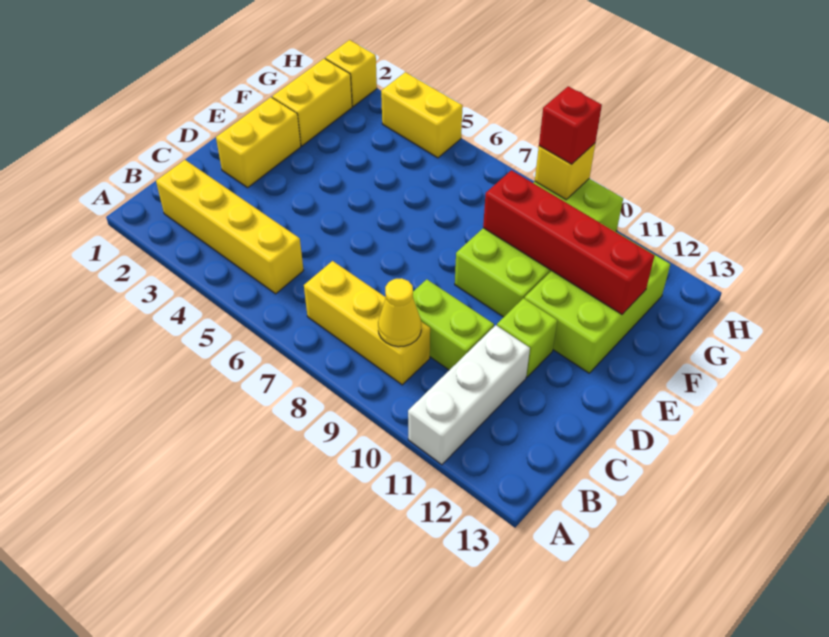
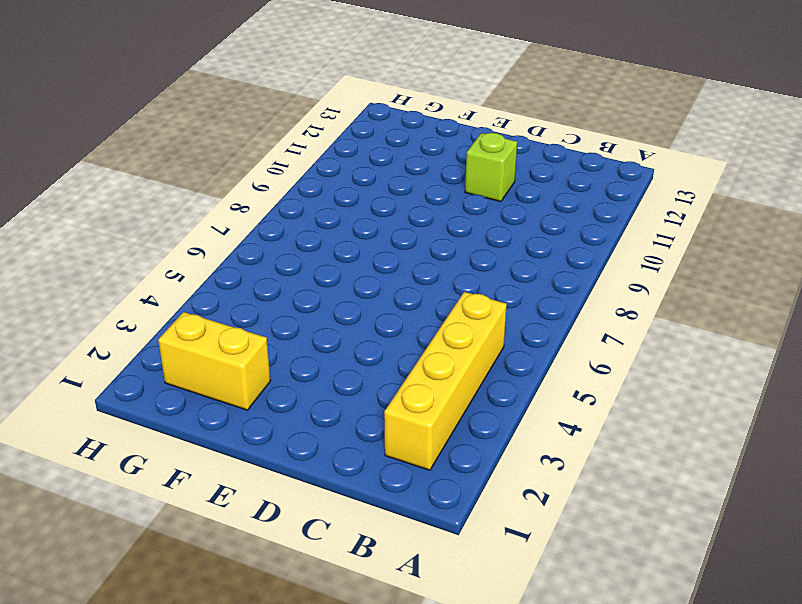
none -> white 1x3 brick [408,325,530,465]
none -> yellow 1x3 brick [304,261,430,385]
none -> lime 1x2 brick [413,279,494,370]

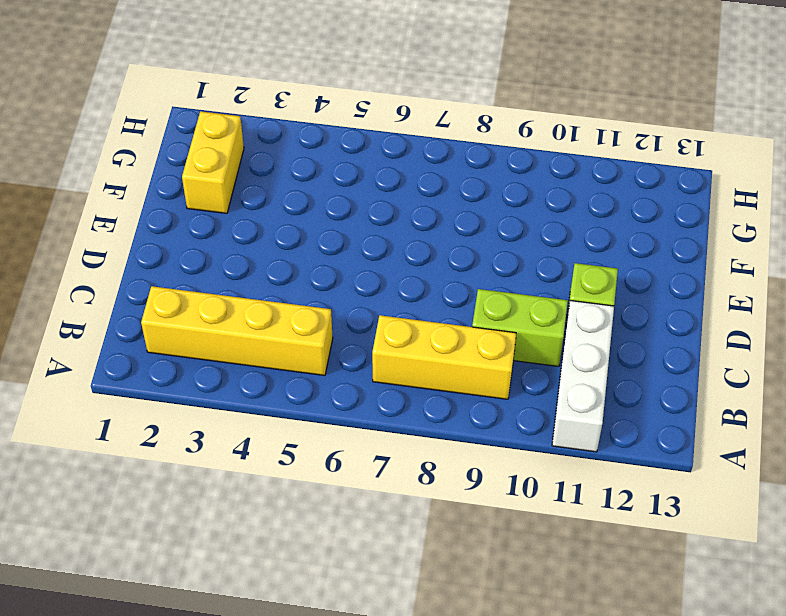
none -> yellow 1x2 brick [216,97,301,188]
none -> lime 2x4 brick [455,179,623,317]
none -> lime 2x3 brick [525,223,670,373]

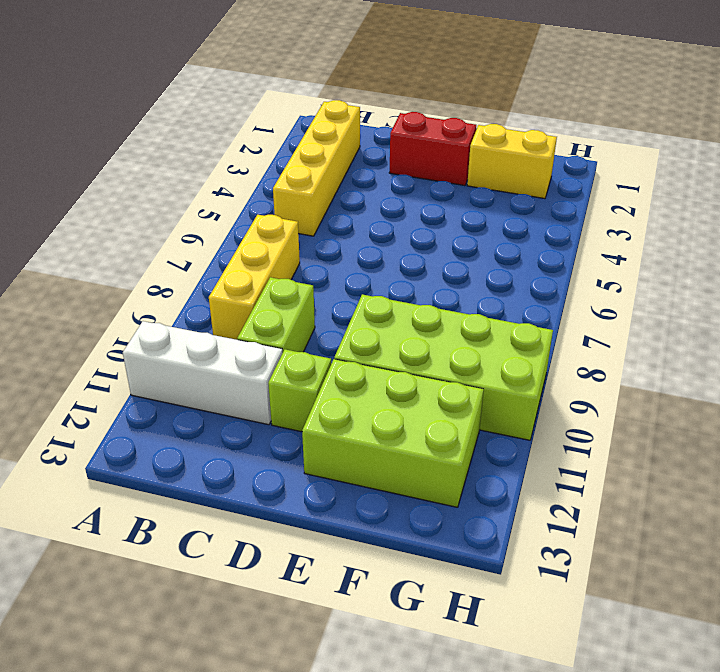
red 1x2 brick [389,112,476,186] -> yellow 1x2 brick [216,97,301,188]
none -> yellow 1x1 brick [325,40,377,106]
none -> yellow 1x2 brick [381,72,463,158]
none -> yellow 1x1 cone [378,278,421,347]

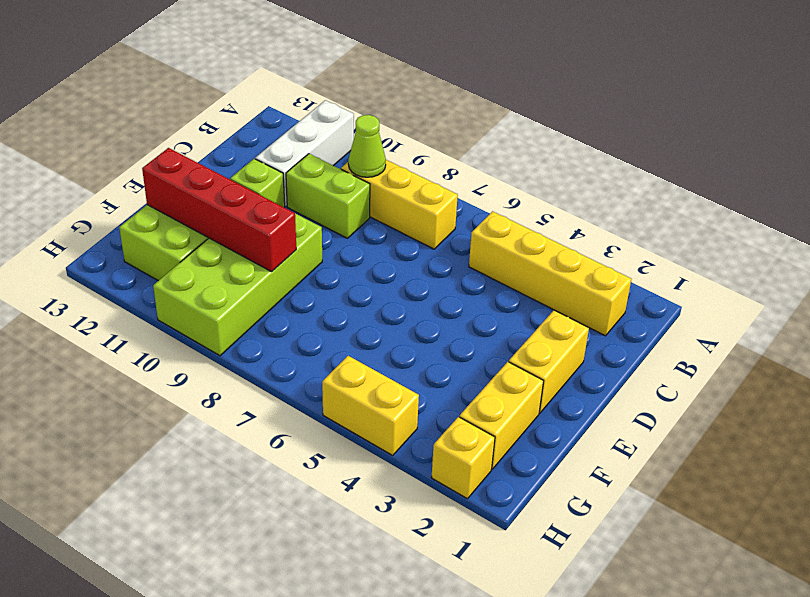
lime 1x1 cone [348,115,386,177] -> yellow 1x1 cone [378,278,421,347]
none -> yellow 1x1 brick [535,143,595,200]
none -> red 1x1 brick [539,86,602,164]

